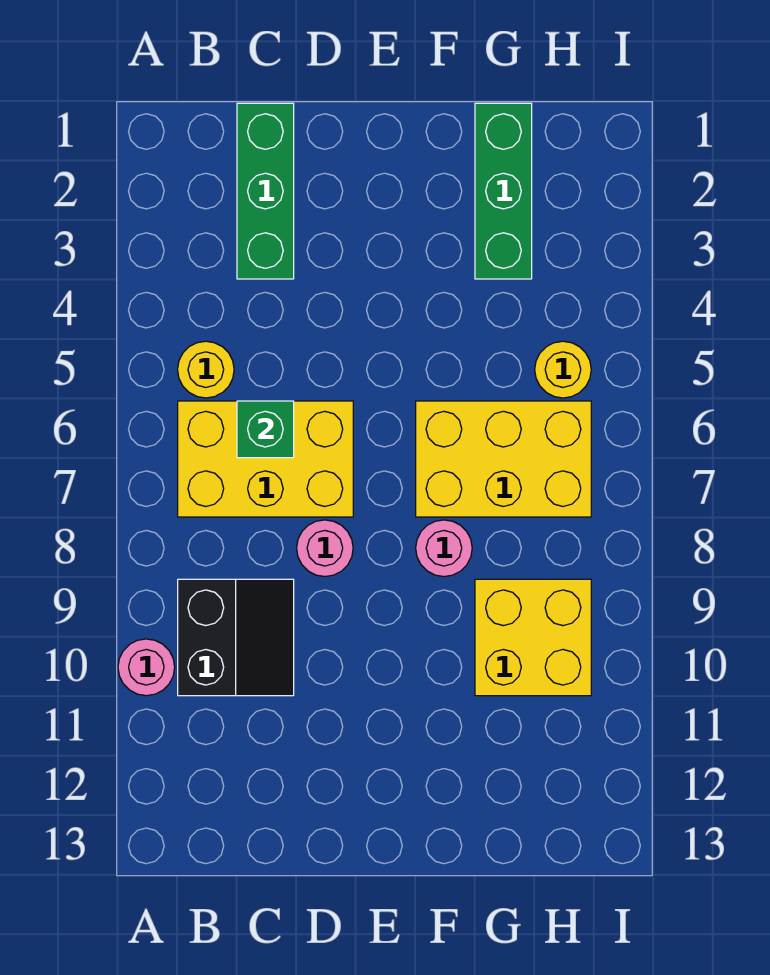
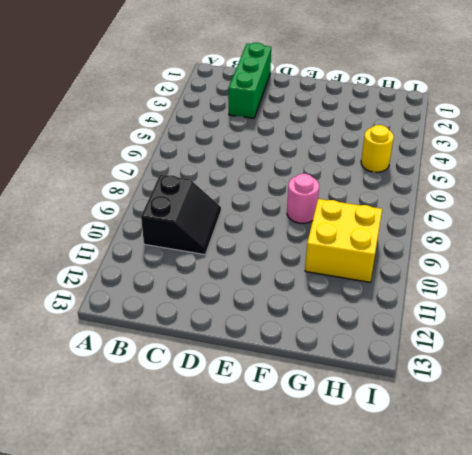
none -> pink 1x1 round brick [118,639,175,696]
none -> yellow 1x1 round brick [178,341,234,398]
none -> yellow 2x3 brick [178,401,353,517]

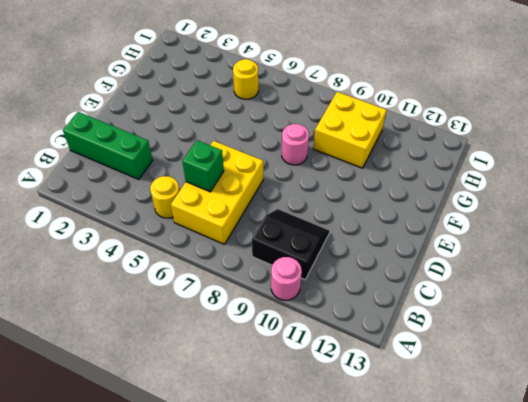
none -> pink 1x1 round brick [297,520,353,577]
none -> yellow 2x3 brick [416,401,591,517]
none -> green 1x3 brick [475,103,532,279]

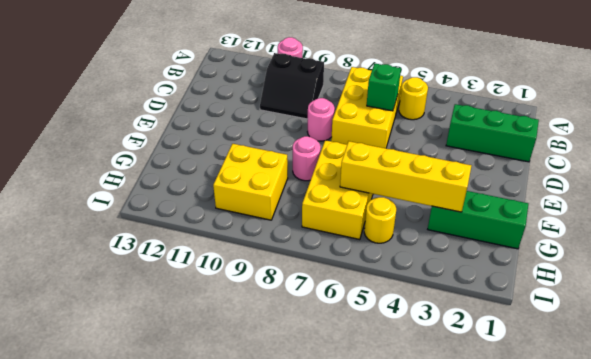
yellow 1x4 brick [340,141,471,212] -> none

